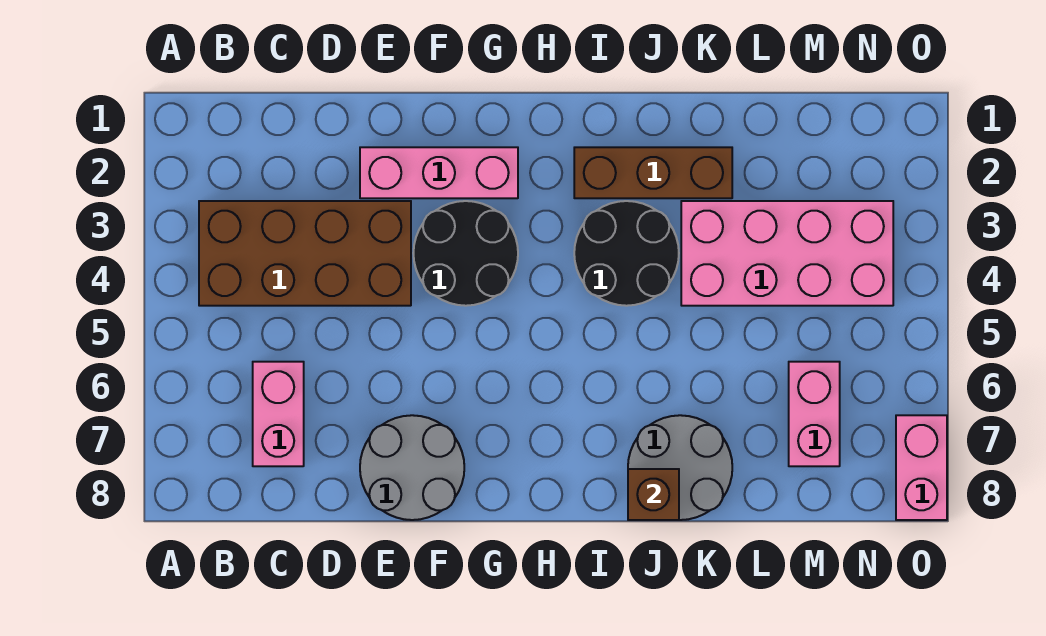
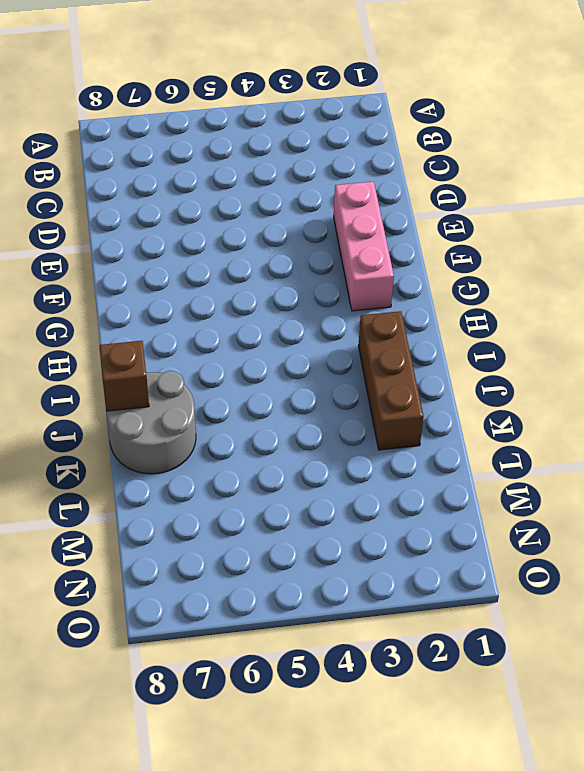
none -> brown 2x4 brick [199,201,411,306]
none -> pink 1x2 brick [253,362,304,466]
none -> grey 2x2 round brick [360,415,464,520]

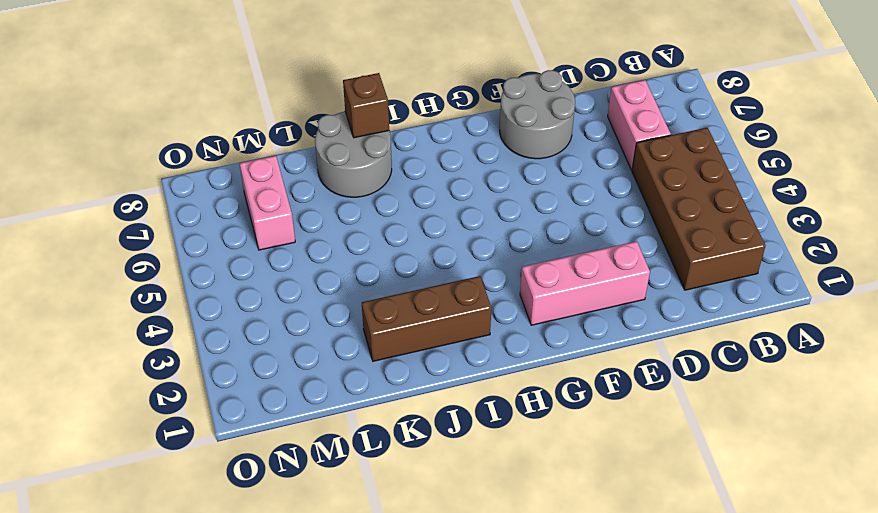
brown 2x4 brick [632,128,766,290] -> brown 2x4 brick turned to [199,201,411,306]
none -> black 2x2 round brick [413,201,518,306]
none -> black 2x2 round brick [574,201,679,306]
none -> pink 2x4 brick [681,201,893,306]

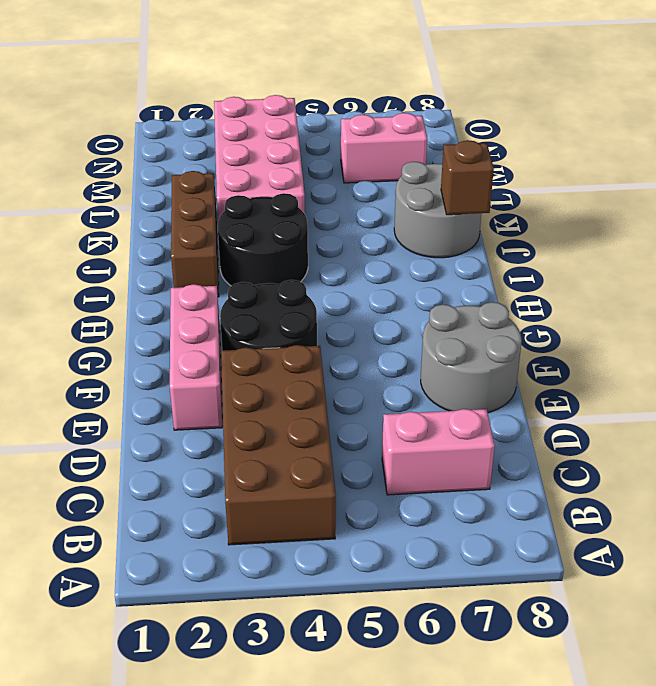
none -> pink 1x2 brick [896,415,947,520]

